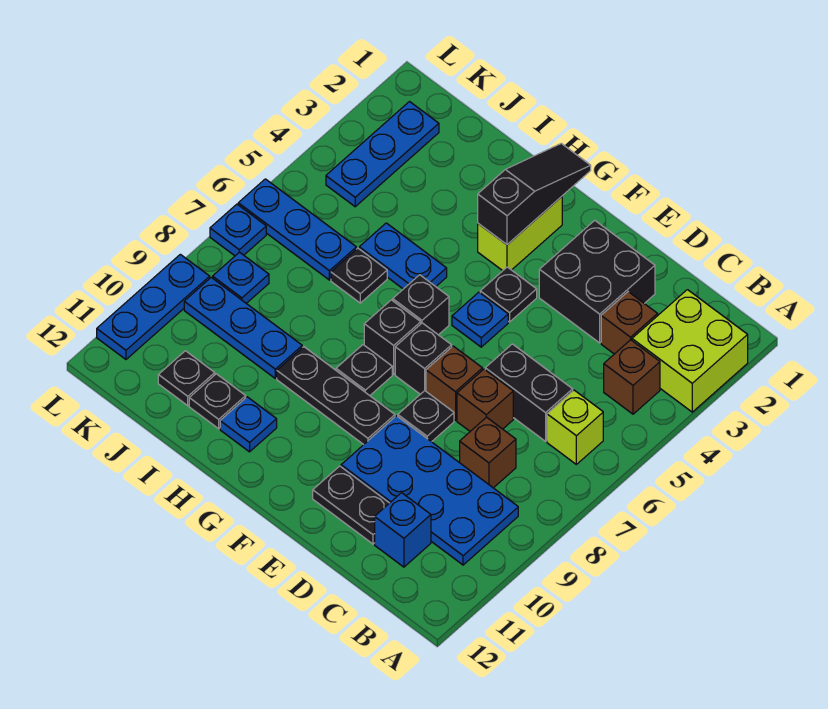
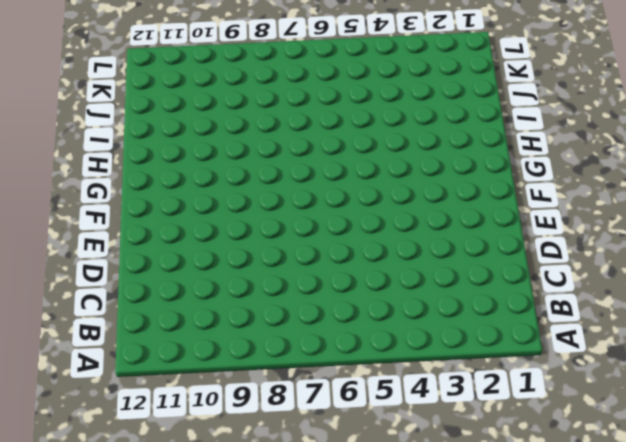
none -> lime 2x2 brick [632,290,748,412]
none -> brown 1x1 brick [604,340,660,414]
none -> lime 1x1 brick [547,390,603,464]
none -> blue 2x4 plate [341,416,518,565]

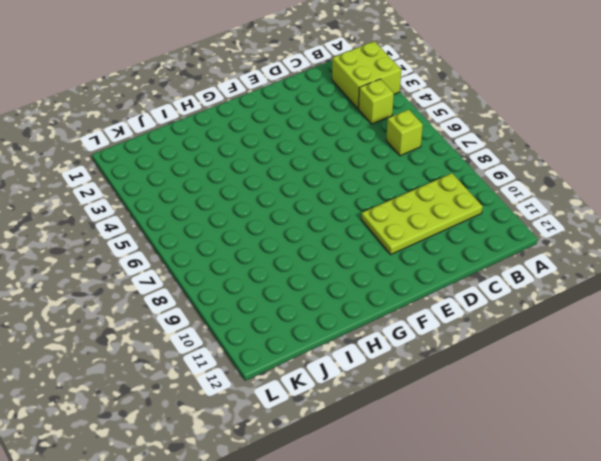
lime 1x1 brick [359,79,394,124] -> brown 1x1 brick [604,340,660,414]
lime 2x4 plate [361,173,483,254] -> blue 2x4 plate [341,416,518,565]
none -> brown 1x1 brick [601,292,658,354]
none -> black 1x2 brick [485,344,573,441]
none -> brown 1x1 brick [460,417,516,488]
none -> blue 1x1 brick [375,493,431,567]

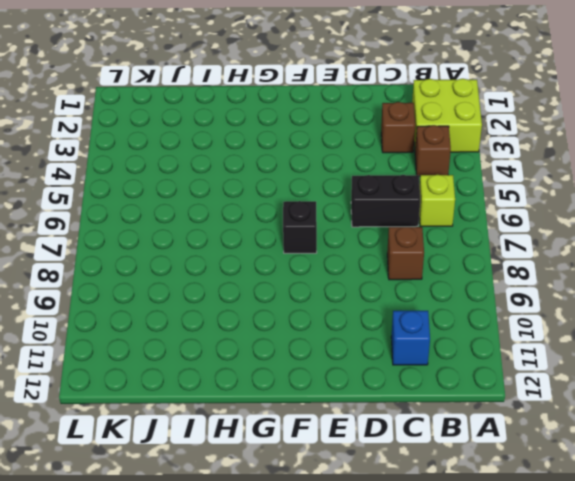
none -> blue 2x4 plate [341,416,518,565]
none -> black 2x2 brick [539,220,655,343]
none -> brown 1x1 brick [457,369,513,431]
none -> black 1x2 plate [313,466,389,544]

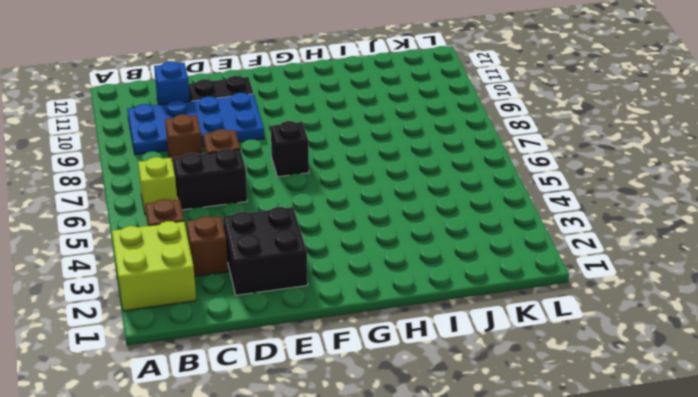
none -> brown 1x1 brick [426,346,482,420]
none -> black 1x1 plate [398,391,454,442]
none -> black 1x1 plate [480,267,537,322]
none -> blue 1x1 plate [452,292,508,347]

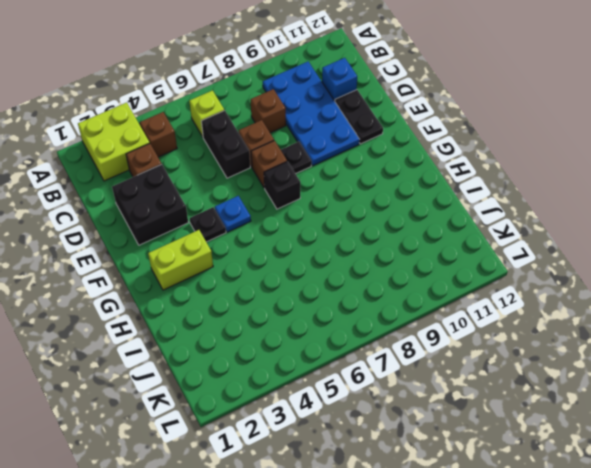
none -> black 1x3 plate [277,347,395,445]
none -> black 1x1 brick [393,275,449,335]
none -> black 1x1 brick [364,300,421,374]
none -> black 1x1 plate [336,345,392,396]

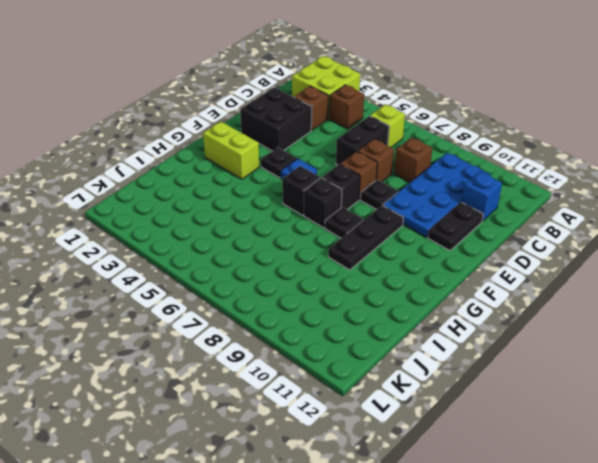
none -> blue 1x2 plate [359,223,447,289]
none -> blue 1x1 plate [220,397,277,452]
none -> black 1x1 plate [331,248,387,303]
none -> blue 1x3 plate [184,278,302,378]

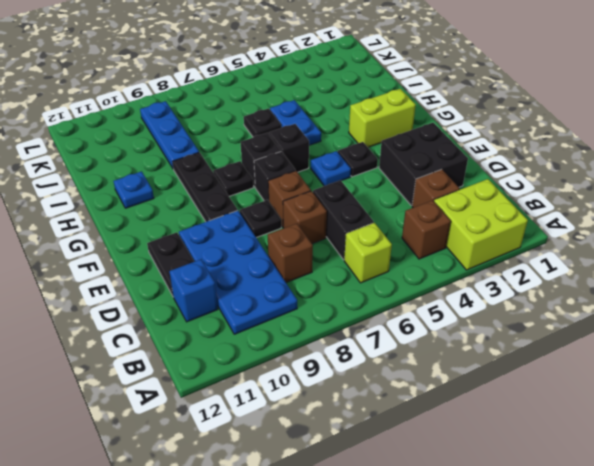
none -> black 1x1 plate [189,374,246,429]
none -> blue 1x3 plate [238,179,356,280]
none -> black 1x1 plate [158,351,215,406]
none -> blue 1x3 plate [326,102,439,207]

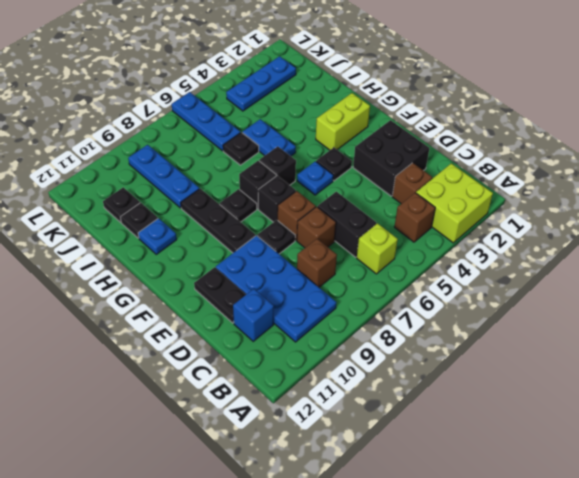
none -> blue 1x1 plate [213,252,269,303]
none -> blue 1x1 plate [210,204,266,256]
none -> blue 1x3 plate [97,254,210,359]
none -> black 1x3 slope [478,143,591,244]

